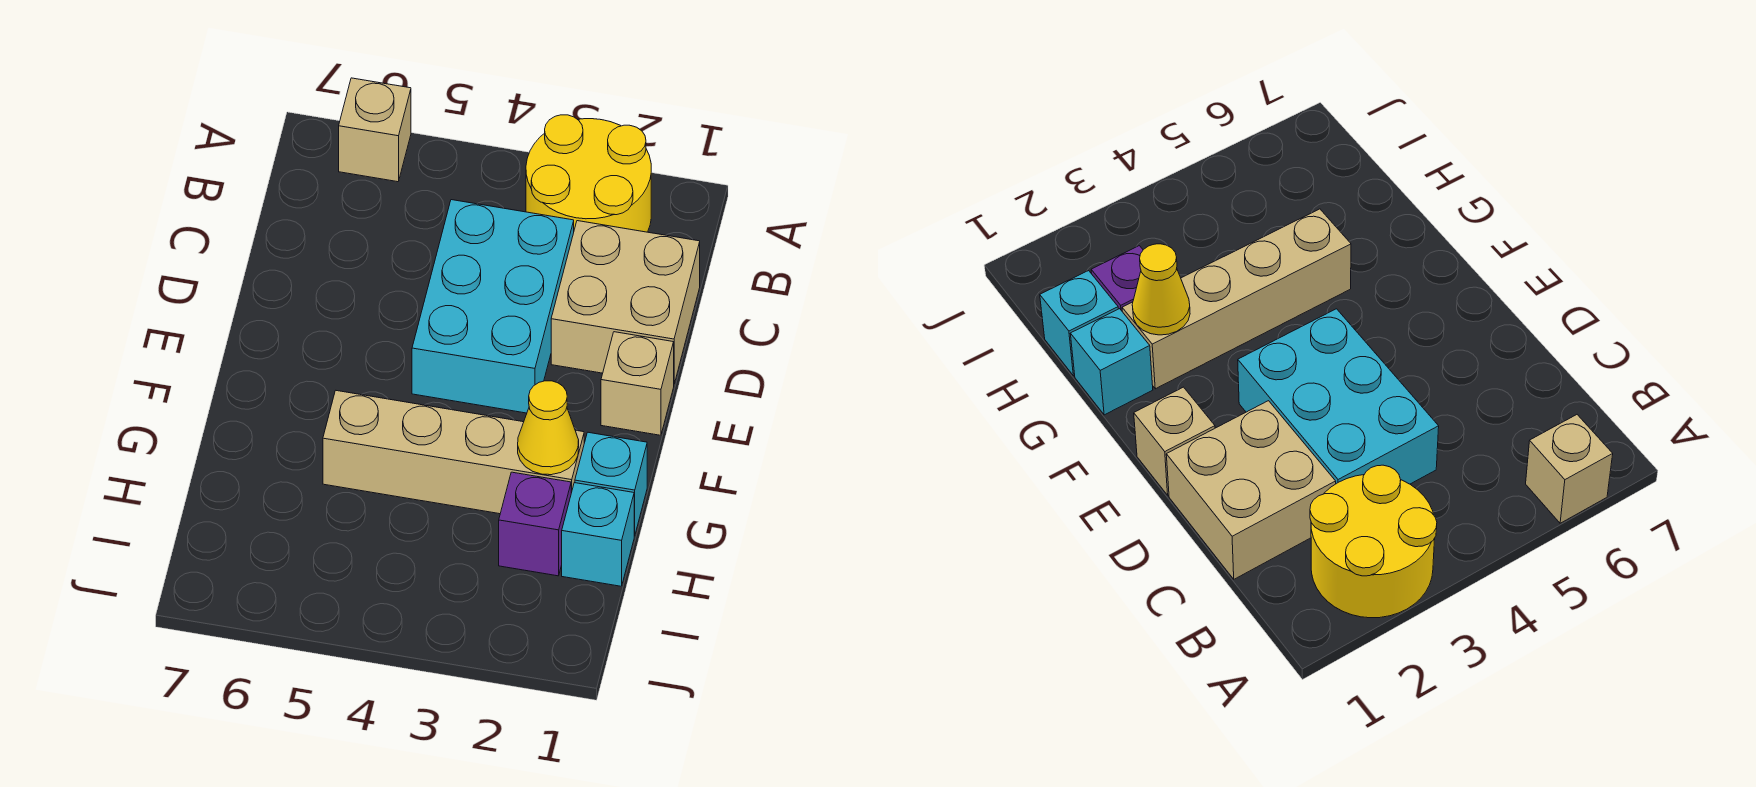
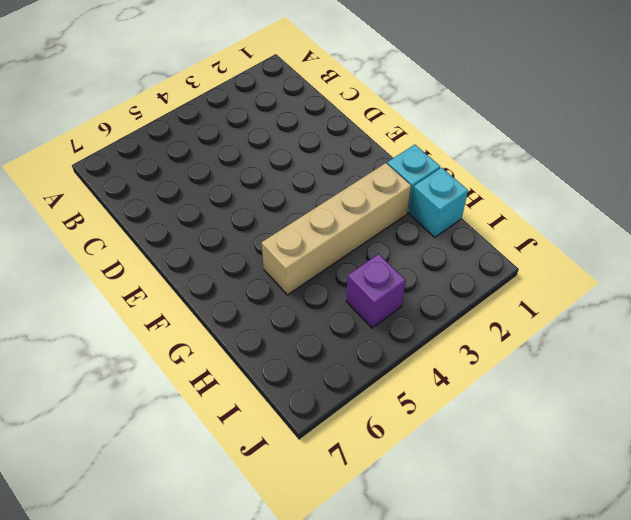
purple 1x1 brick [346,254,406,328] -> purple 1x1 brick moved to [499,472,571,576]
none -> yellow 2x2 round brick [526,115,651,232]
none -> tan 1x1 brick [339,78,411,182]

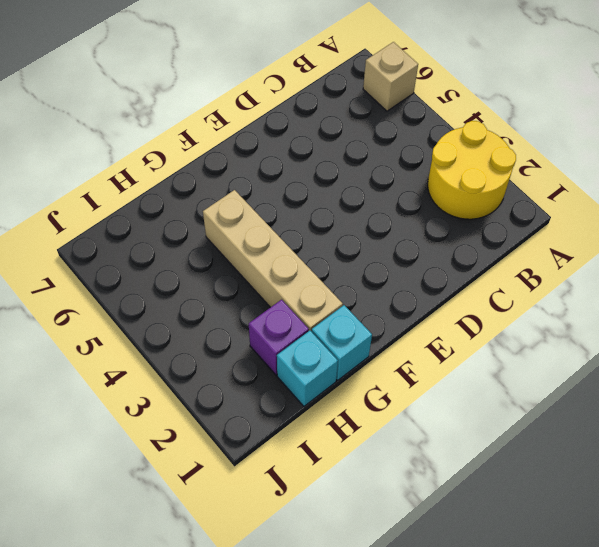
none -> tan 2x2 brick [551,221,700,384]
none -> cyan 2x3 brick [412,200,574,413]

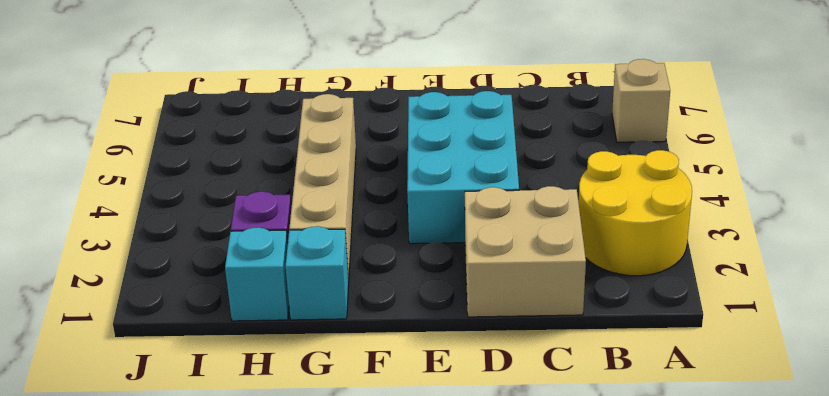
cyan 2x3 brick [407,91,519,244] -> cyan 2x3 brick turned to [412,200,574,413]
none -> tan 1x1 brick [601,332,674,435]
none -> yellow 1x1 cone [518,381,579,475]

